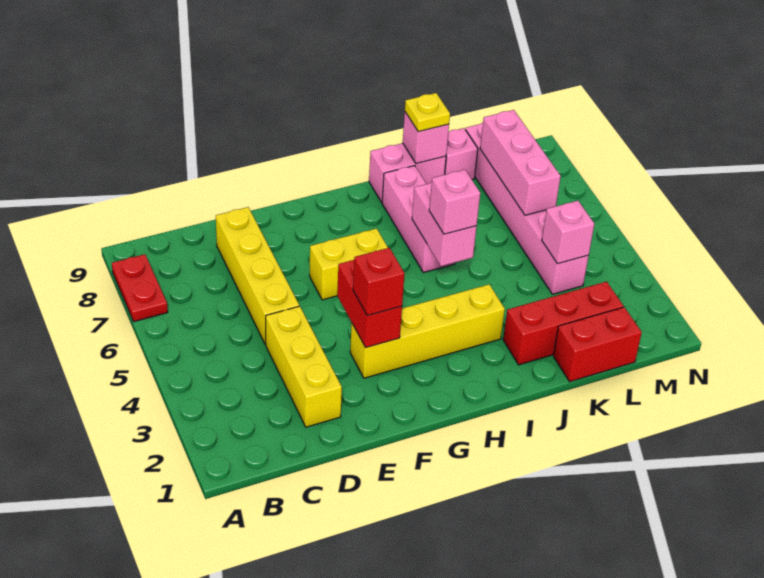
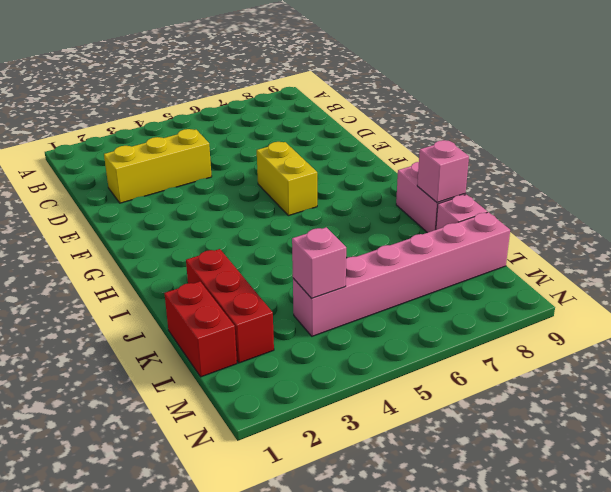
none -> red 1x2 plate [112,254,168,322]
none -> yellow 1x4 brick [216,207,299,345]
none -> yellow 1x4 brick [350,284,505,378]

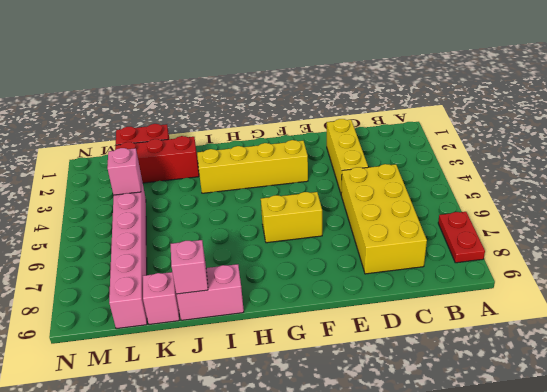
yellow 2x4 brick [341,164,427,274] -> yellow 1x4 brick [216,207,299,345]
none -> pink 1x3 brick [382,166,455,272]
none -> red 1x2 brick [337,260,402,348]
none -> pink 1x2 brick [412,183,477,266]

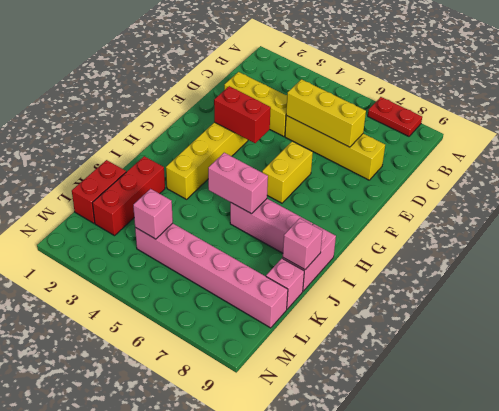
yellow 1x3 brick [286,79,366,147] -> none
none -> pink 1x3 brick [480,110,561,215]
none -> red 1x1 brick [353,248,405,316]
none -> pink 1x1 brick [429,170,480,234]

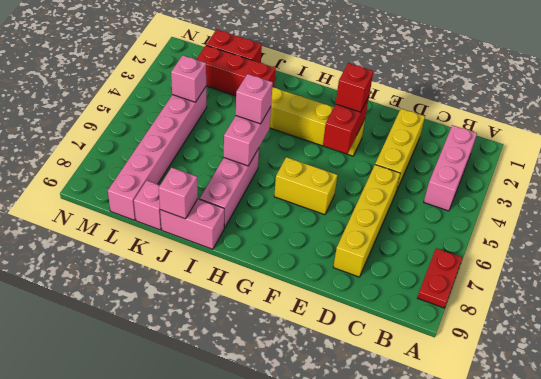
pink 1x3 brick [424,125,477,211] -> pink 1x3 brick moved to [480,110,561,215]
none -> yellow 1x1 plate [405,93,450,132]

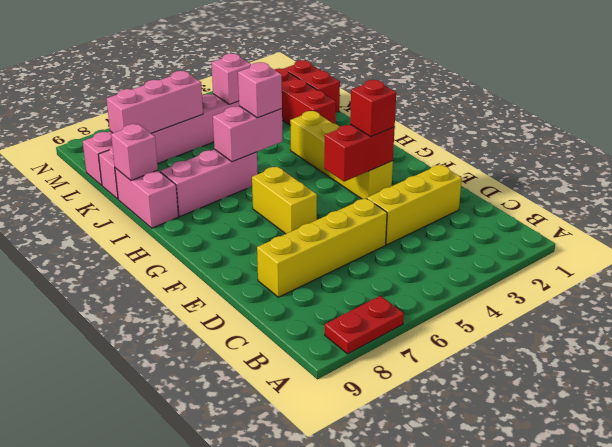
none -> yellow 1x1 plate [405,93,450,132]

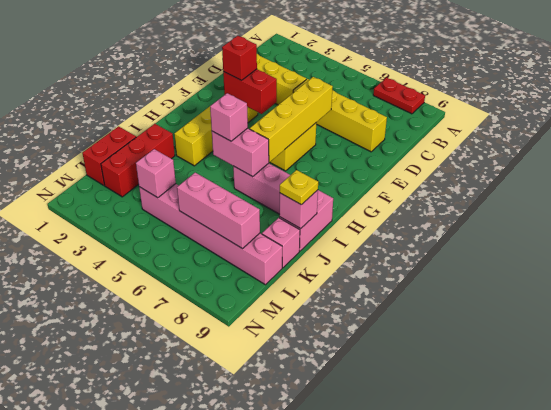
yellow 1x4 brick [250,77,333,162] -> none

